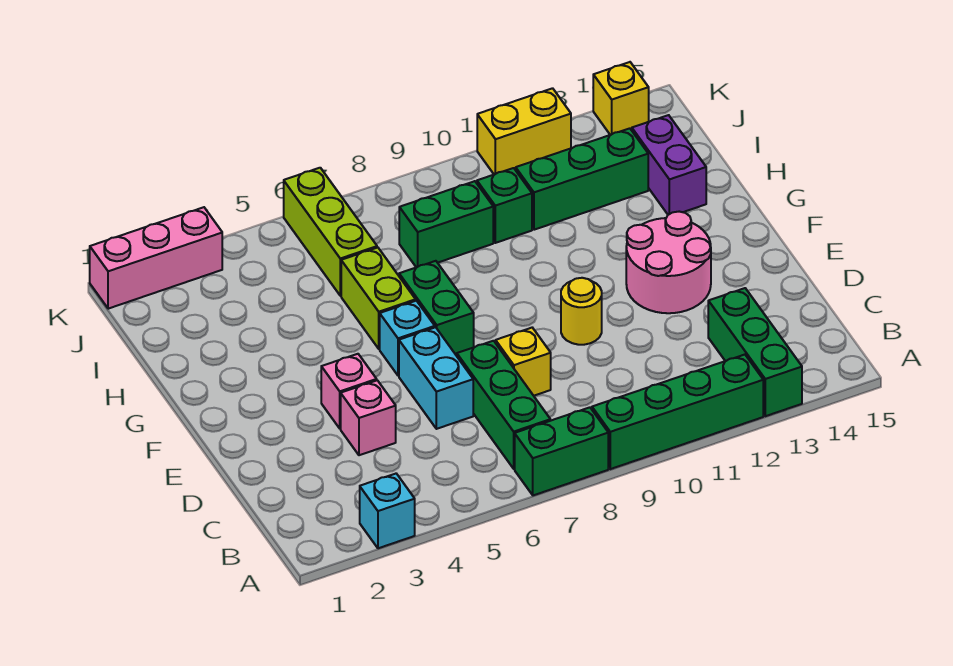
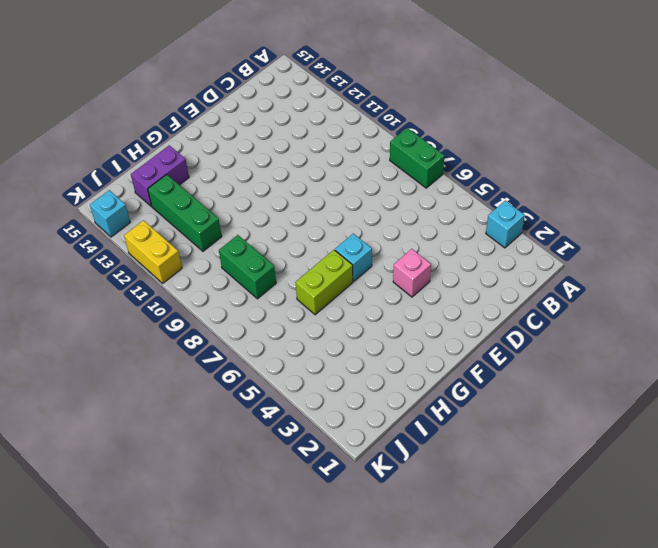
cyan 1x1 brick [90,190,130,237] -> yellow 1x1 brick [593,62,649,135]
none -> green 1x4 brick [592,355,763,469]
none -> green 1x3 brick [708,288,802,416]
none -> green 1x3 brick [457,341,550,469]

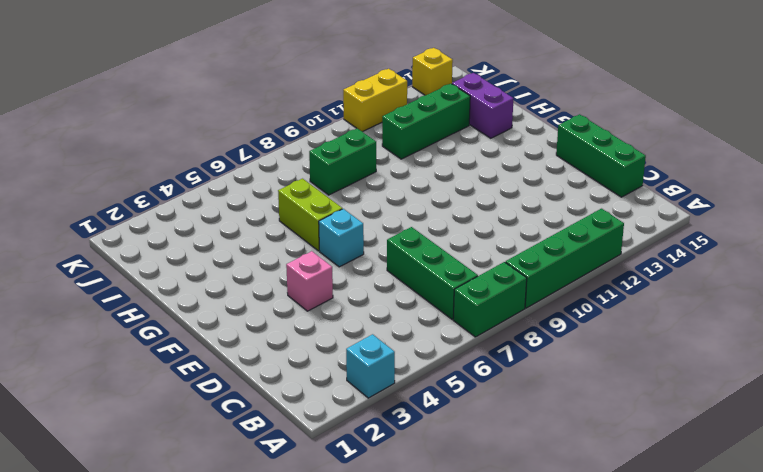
green 1x3 brick [556,114,646,197] -> green 1x3 brick moved to [708,288,802,416]
none -> pink 1x1 brick [341,380,396,455]
none -> cyan 1x2 brick [399,327,473,429]
none -> yellow 1x1 brick [496,328,551,396]

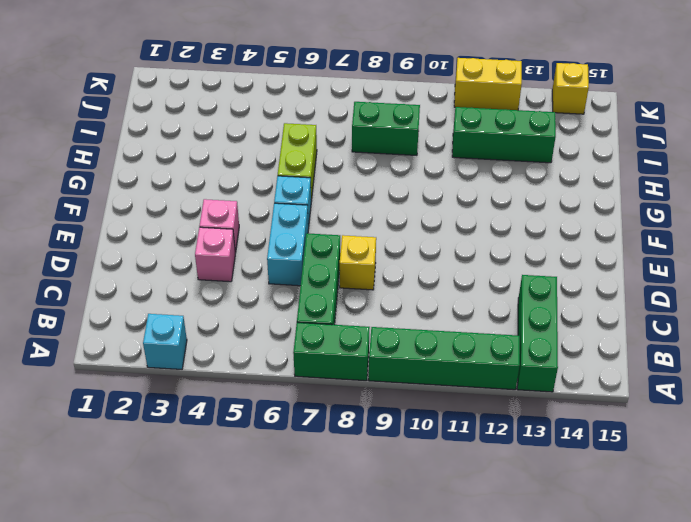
none -> yellow 1x1 round brick [561,278,602,345]
none -> pink 2x2 round brick [626,212,711,313]
none -> green 1x2 brick [399,261,474,356]

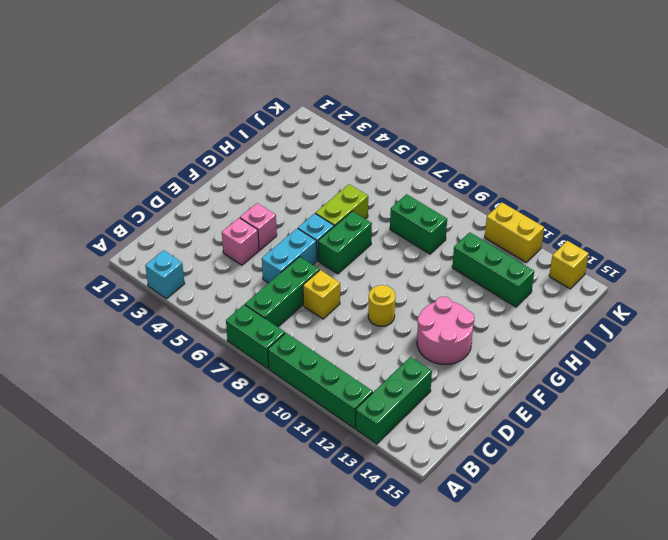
none -> purple 1x2 brick [632,115,706,215]
none -> lime 1x3 brick [284,168,377,296]
none -> green 1x1 brick [477,168,532,243]

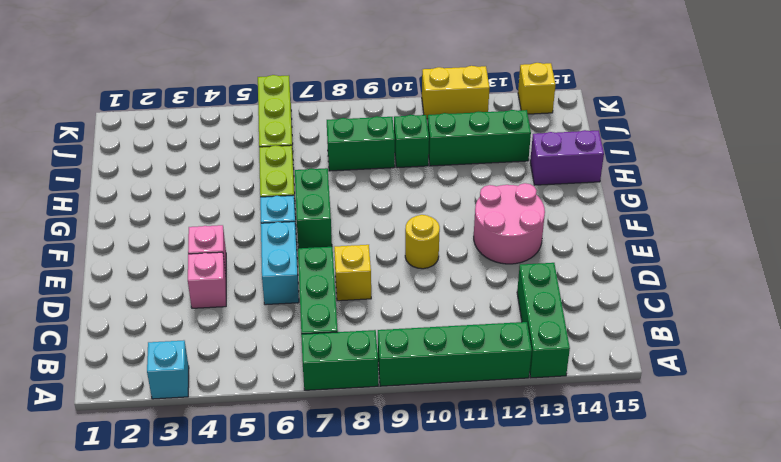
purple 1x2 brick [530,130,604,185] -> purple 1x2 brick turned to [632,115,706,215]
none -> pink 1x3 brick [90,207,222,309]

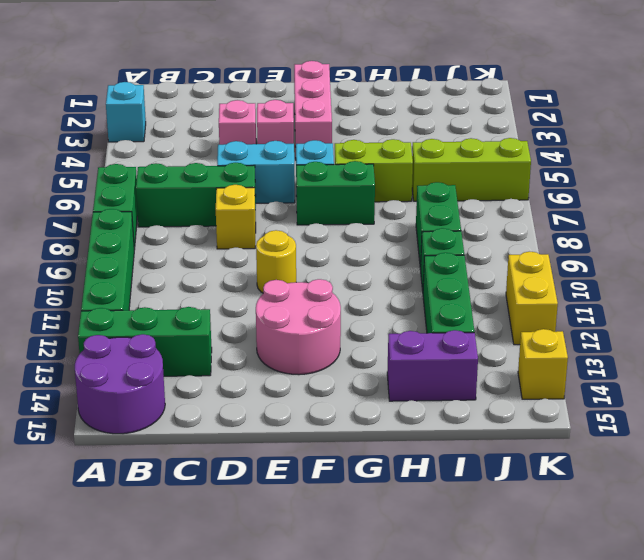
purple 2x2 round brick [75,334,165,434] -> none
pink 1x3 brick [294,61,332,147] -> pink 1x3 brick moved to [90,207,222,309]

